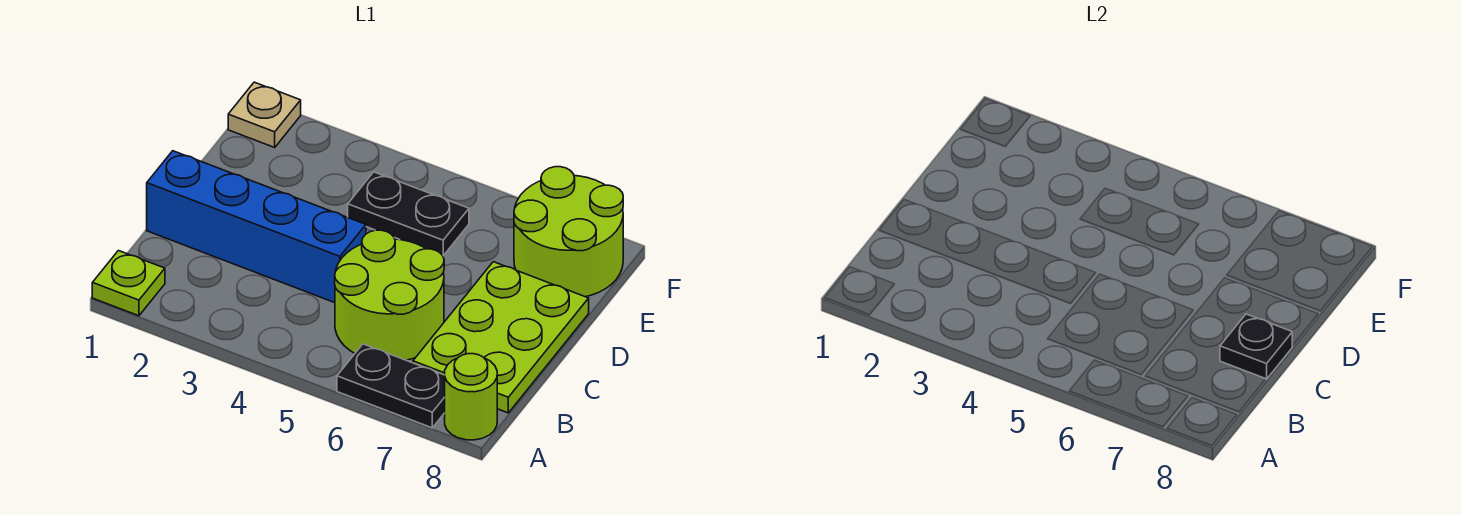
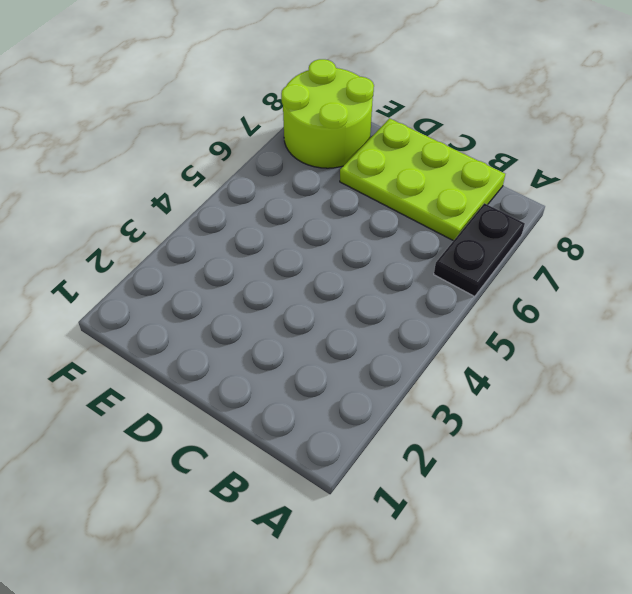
none -> lime 1x1 plate [92,251,165,316]
none -> lime 1x1 round brick [445,354,497,440]

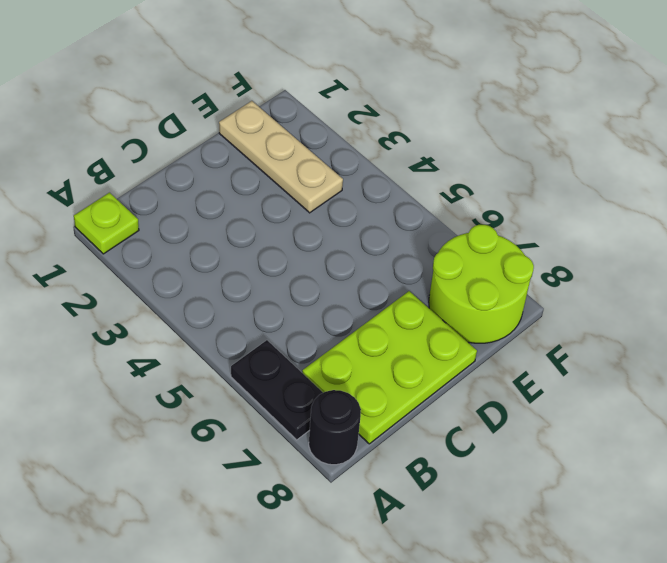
black 1x1 round brick [309,390,361,465] -> lime 1x1 round brick [445,354,497,440]
tan 1x3 plate [219,101,343,213] -> none
none -> lime 2x2 round brick [335,230,444,360]
none -> blue 1x4 brick [147,151,366,303]

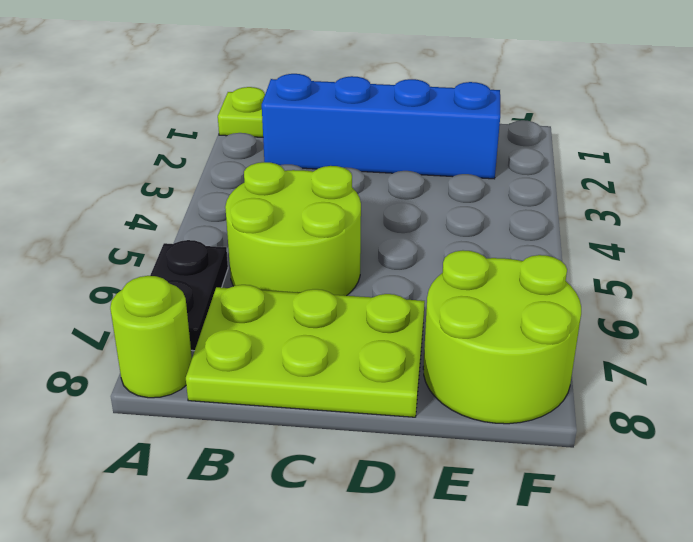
blue 1x4 brick [262,74,500,179] -> blue 1x4 brick turned to [147,151,366,303]
none -> black 1x2 plate [348,172,469,256]
none -> tan 1x1 plate [228,82,301,147]

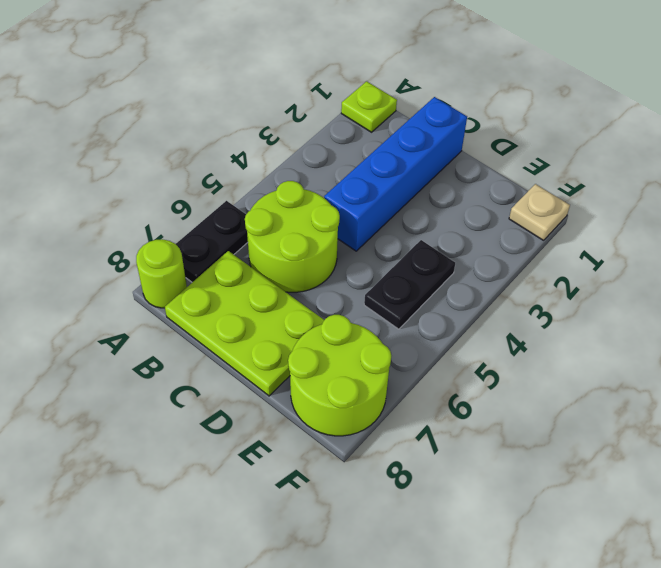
none -> black 1x1 plate [1220,314,1292,379]

